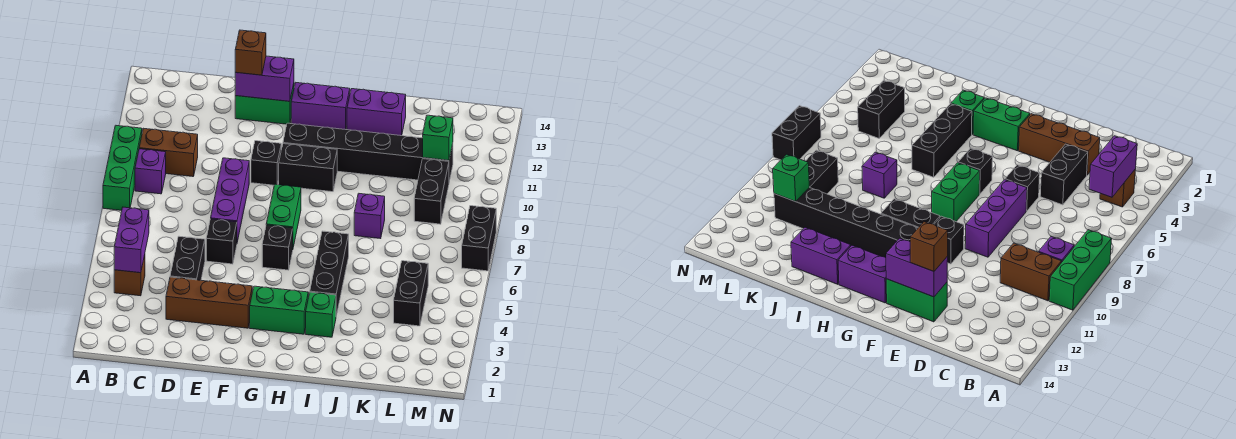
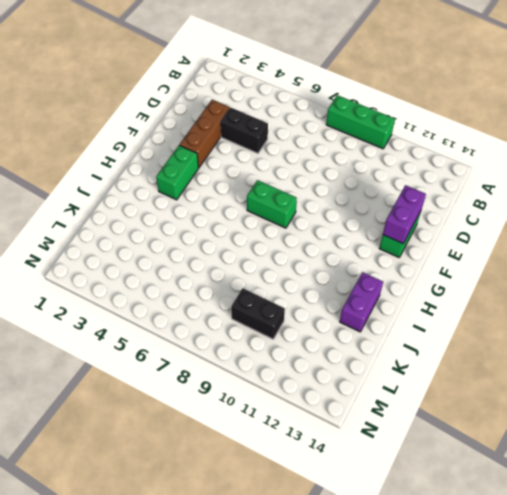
none -> brown 1x1 brick [114,255,145,296]
none -> purple 1x1 brick [135,149,166,194]
none -> brown 1x2 brick [139,128,198,177]

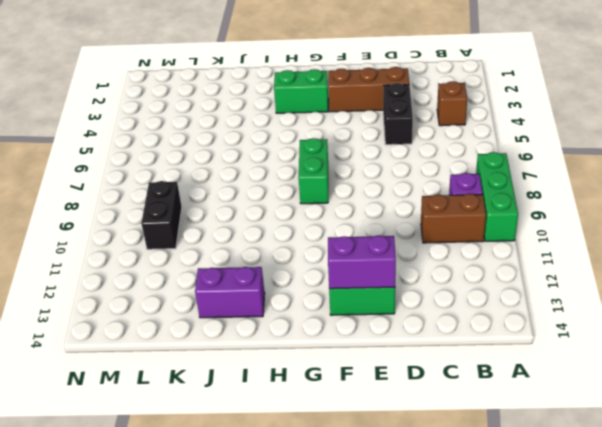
none -> black 1x1 brick [206,219,237,264]
none -> purple 1x3 brick [211,158,249,242]
none -> black 1x1 brick [251,141,281,185]

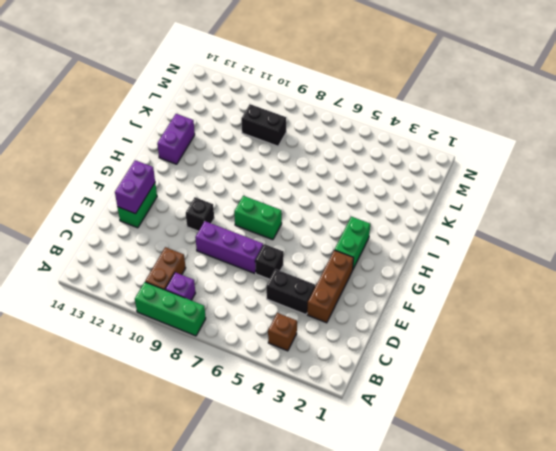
none -> black 1x1 brick [262,225,293,270]
none -> black 1x2 brick [279,144,337,192]
none -> black 1x6 brick [283,123,453,182]

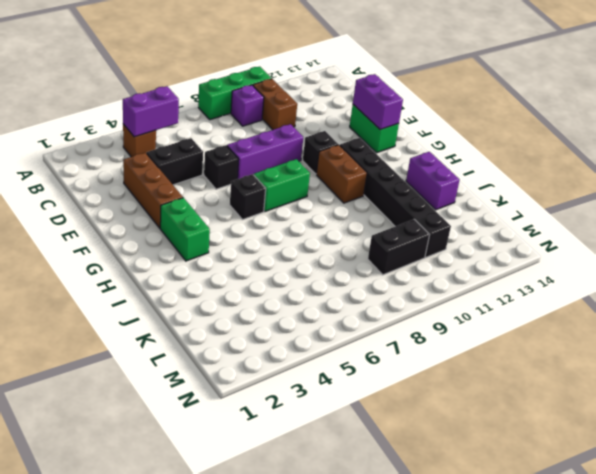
brown 1x2 brick [316,145,367,203] -> black 1x2 brick [279,144,337,192]
none -> purple 1x2 brick [291,82,350,129]
none -> green 1x1 brick [306,292,336,337]
none -> black 1x3 brick [310,231,349,316]

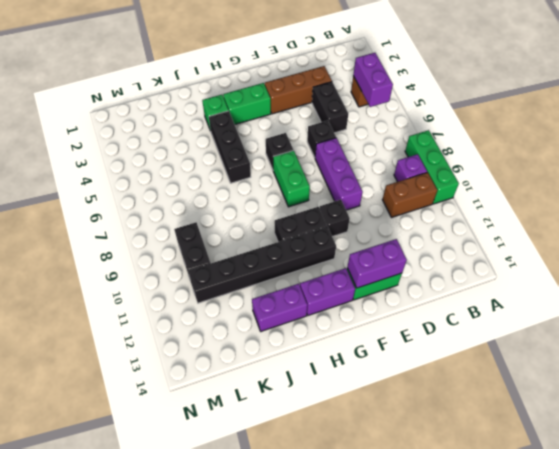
none -> purple 1x1 brick [354,193,385,239]
none -> black 1x2 brick [394,261,428,326]
none -> black 1x2 brick [462,206,496,271]

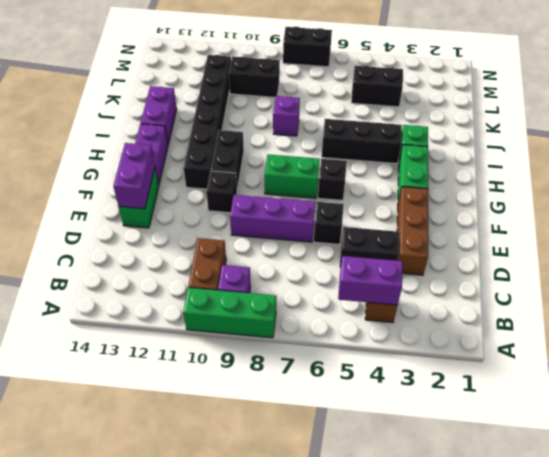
none -> green 1x1 brick [423,115,453,160]
none -> brown 1x1 brick [235,30,266,75]

